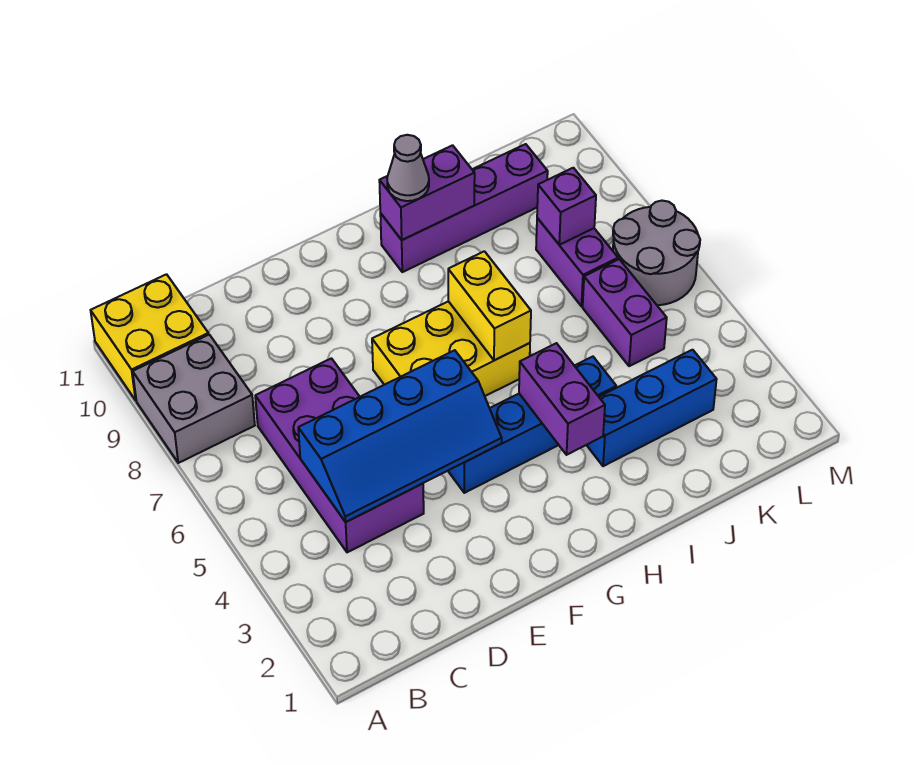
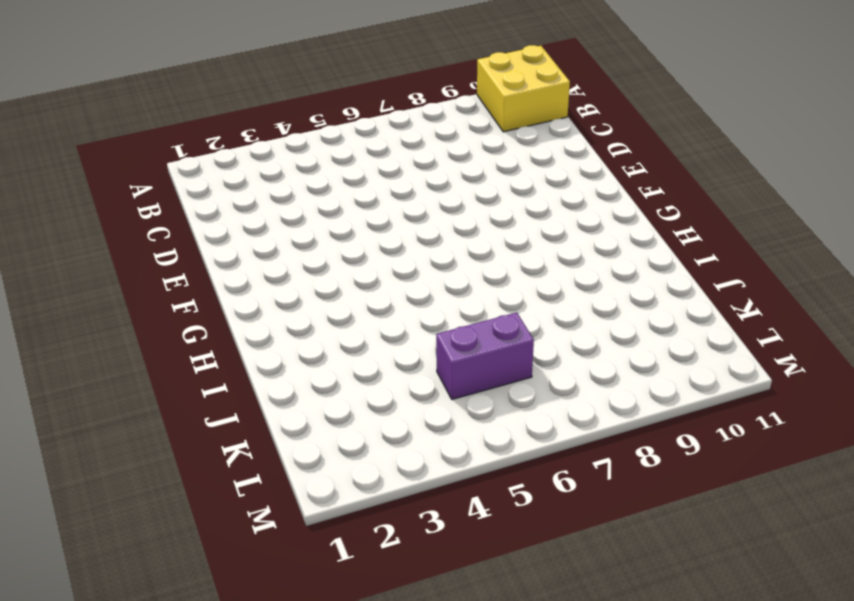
none -> grey 2x2 brick [133,335,255,463]
none -> purple 2x4 brick [255,358,424,552]
none -> blue 1x4 brick [448,357,616,493]

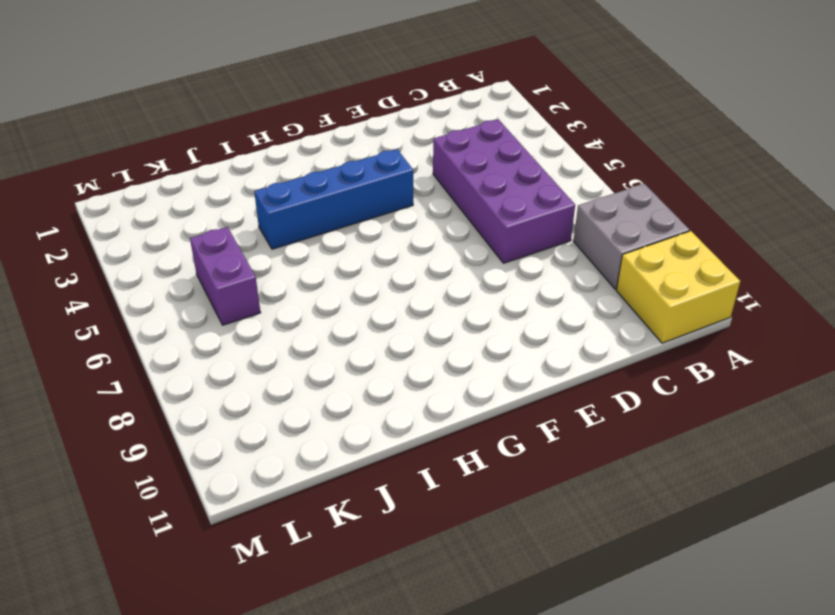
none -> yellow 2x3 brick [372,301,530,396]
none -> purple 1x4 brick [380,144,548,272]
none -> blue 1x3 brick [587,350,717,466]

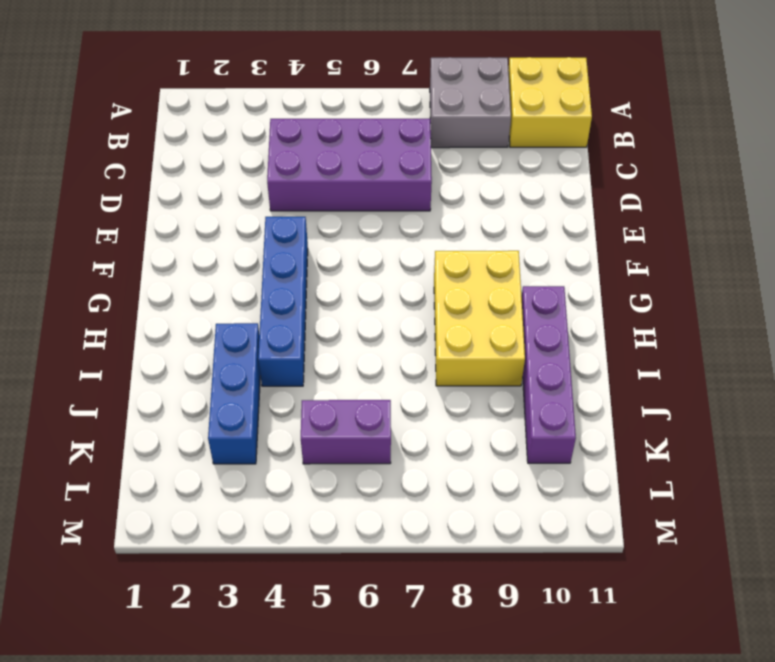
yellow 2x3 brick [434,251,525,386] -> yellow 2x3 brick moved to [372,301,530,396]
none -> purple 1x2 brick [536,218,618,306]
none -> grey 2x2 round brick [613,201,700,305]
none -> blue 2x4 slope [298,350,502,522]

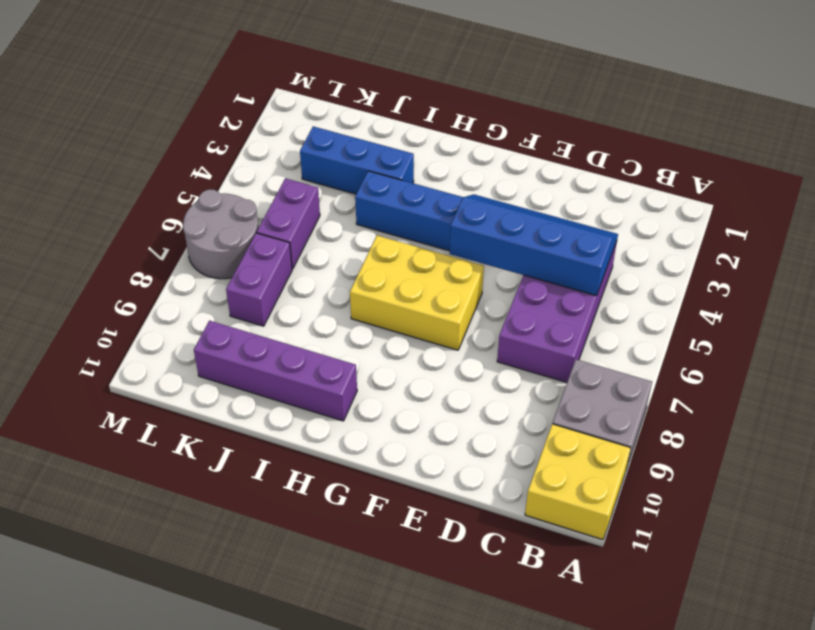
none -> purple 1x2 brick [519,343,605,455]
none -> yellow 1x2 brick [448,251,531,360]
none -> purple 1x2 brick [379,145,475,240]

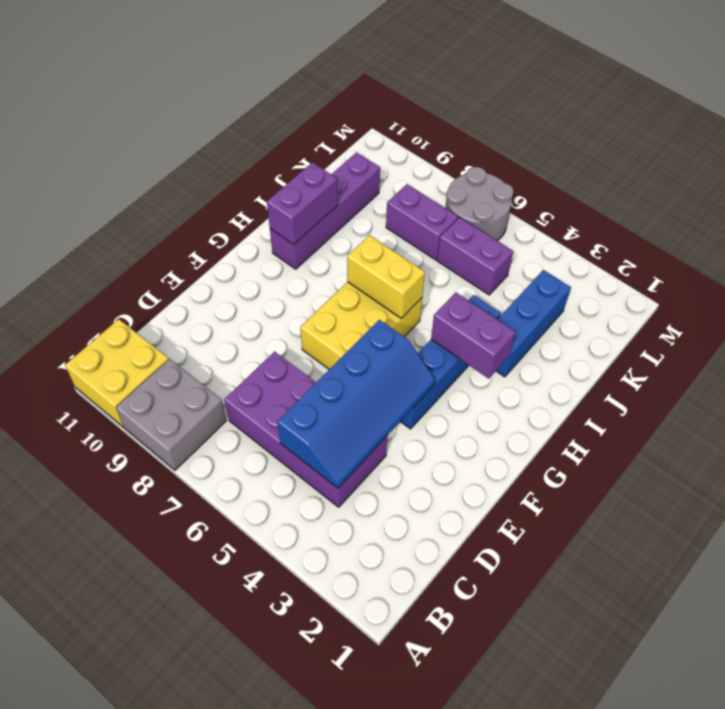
none -> purple 1x1 brick [537,168,596,245]
none -> grey 1x1 cone [387,135,429,201]

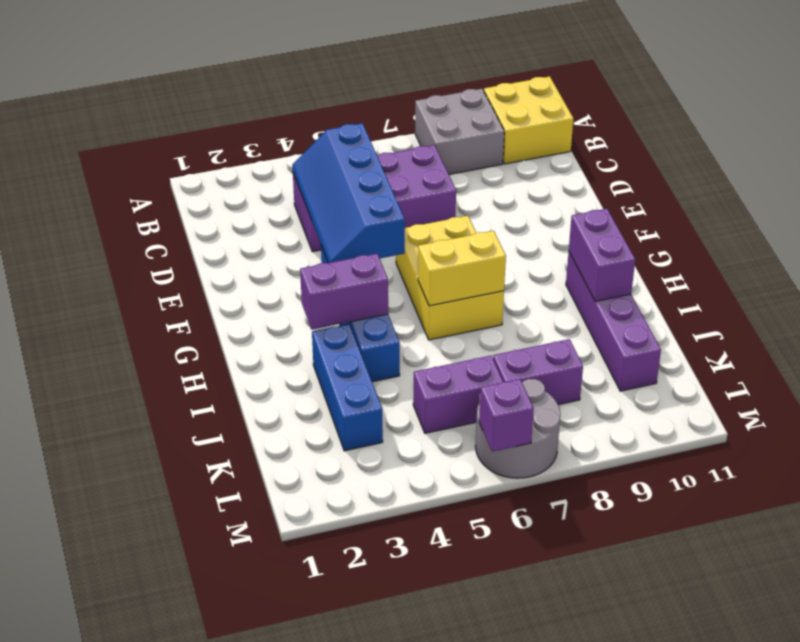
purple 1x1 brick [479,379,534,452] -> purple 1x1 brick moved to [537,168,596,245]
none -> grey 1x1 cone [387,135,429,201]

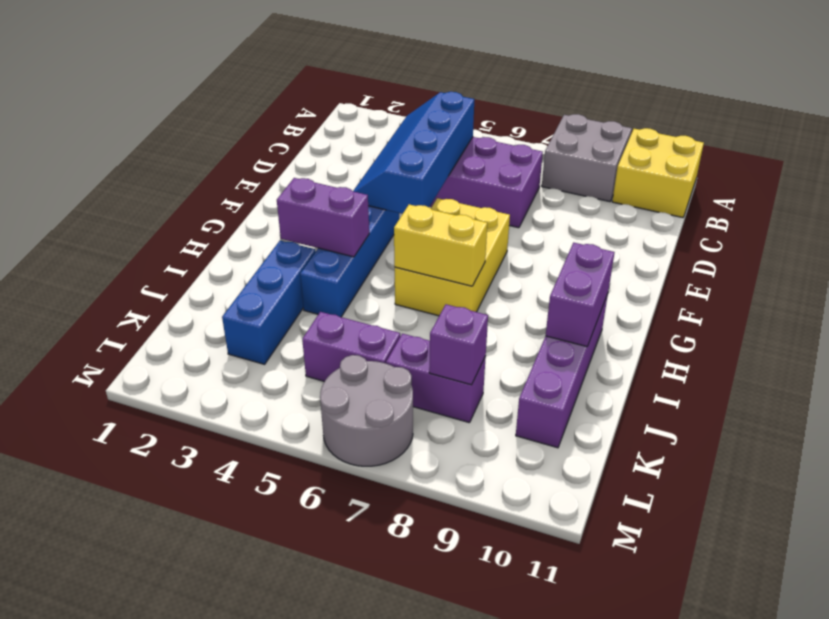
none -> grey 1x1 cone [387,135,429,201]

